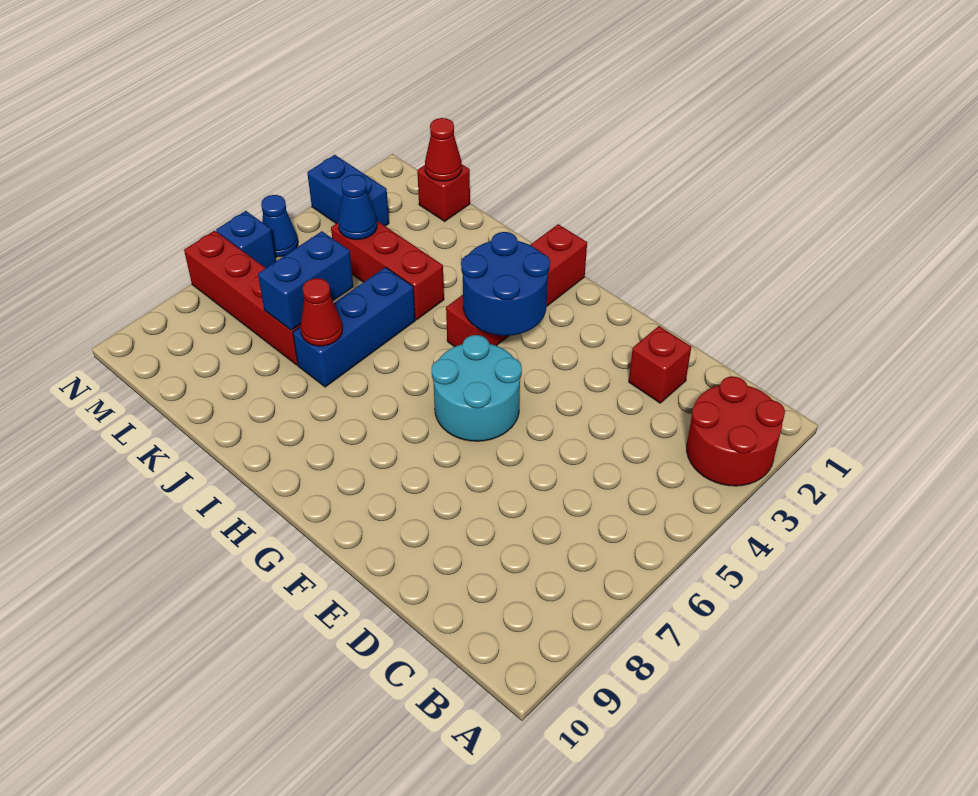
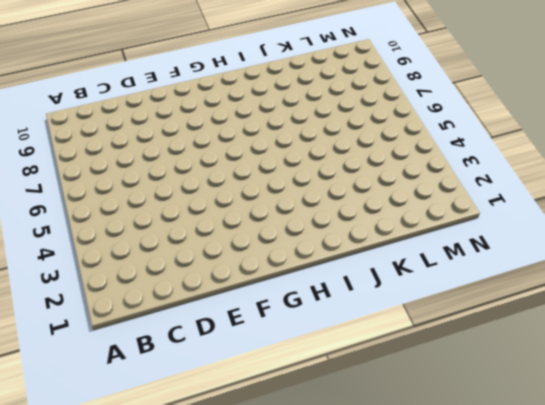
none -> red 2x2 round brick [687,376,785,486]
none -> red 1x1 brick [629,326,691,403]
none -> cyan 2x2 round brick [432,335,522,441]

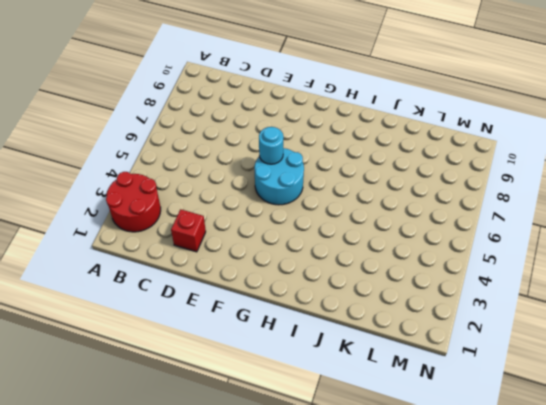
cyan 1x1 round brick [259,127,283,164] -> none
none -> red 1x4 brick [446,224,587,347]
none -> red 1x3 brick [331,221,444,320]
none -> blue 1x3 brick [293,267,415,387]

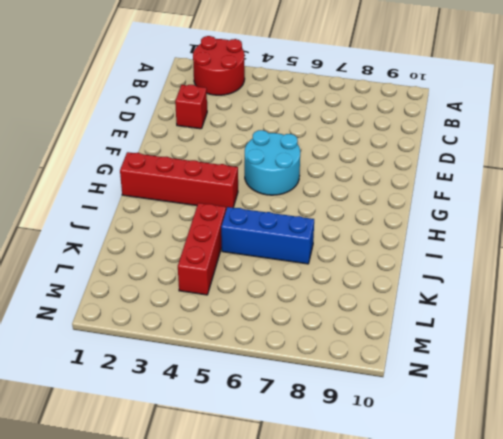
none -> red 1x4 brick [184,231,301,365]
none -> red 1x1 brick [417,165,470,221]
none -> blue 1x2 brick [307,155,389,226]

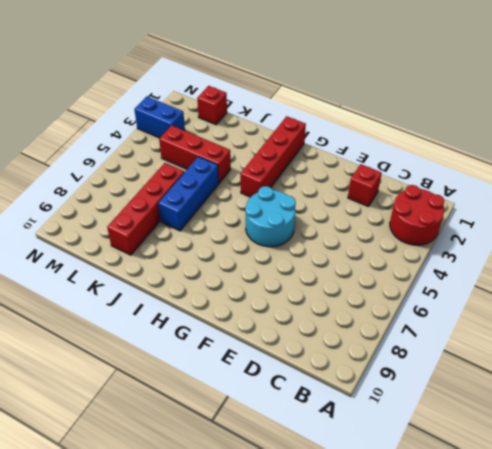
red 1x4 brick [107,163,184,255] -> red 1x4 brick turned to [184,231,301,365]
none -> blue 1x1 cone [261,195,298,257]
none -> blue 1x1 brick [216,211,276,268]
none -> blue 2x2 round brick [461,232,550,336]

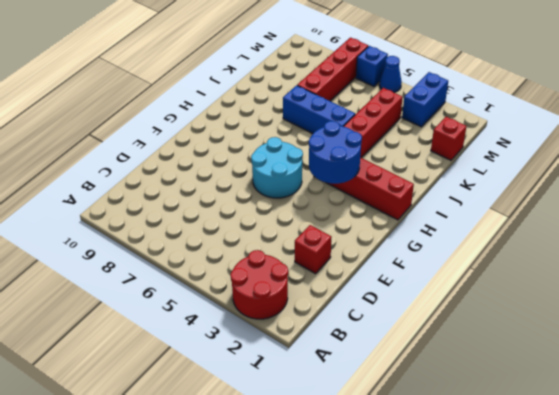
none -> red 1x1 cone [300,278,343,346]
none -> blue 1x2 brick [258,231,353,330]
none -> red 1x1 cone [425,118,462,181]

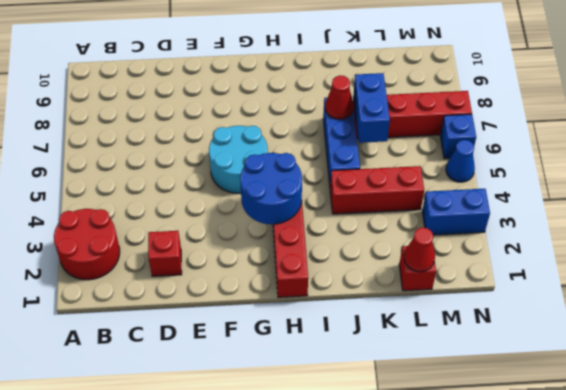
none -> blue 1x1 cone [338,175,377,239]

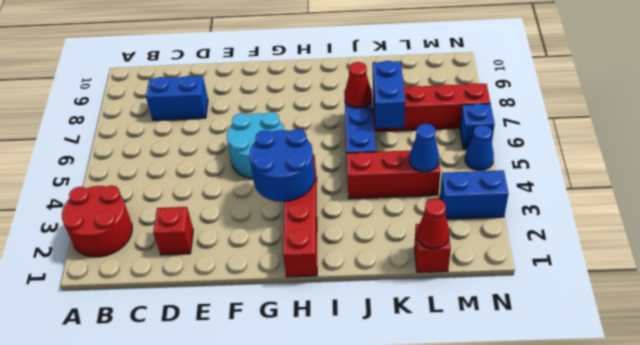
blue 1x2 brick [146,76,208,120] -> none

